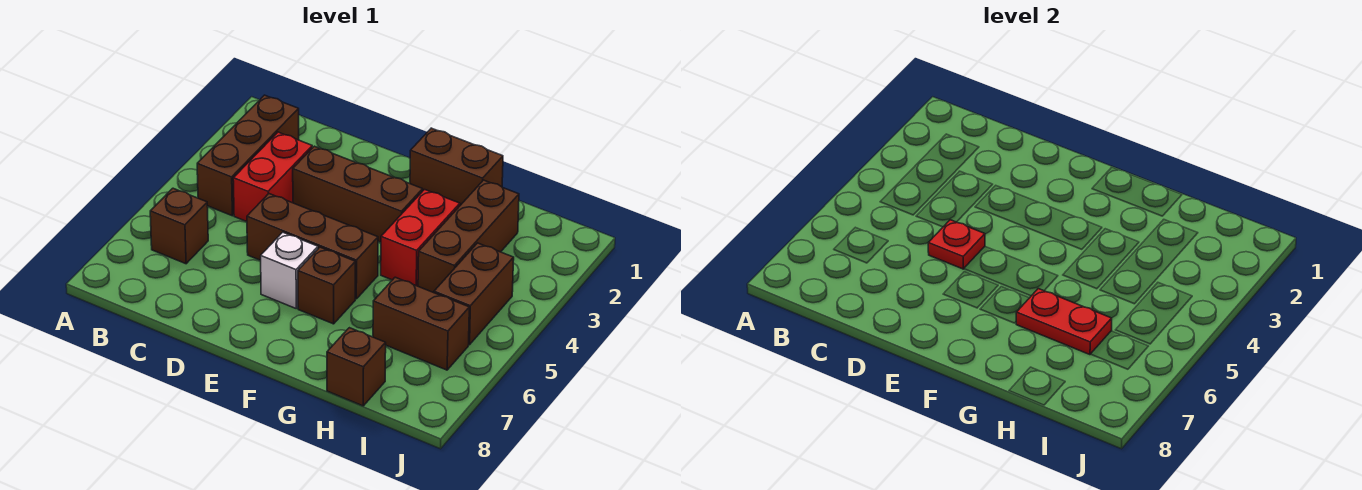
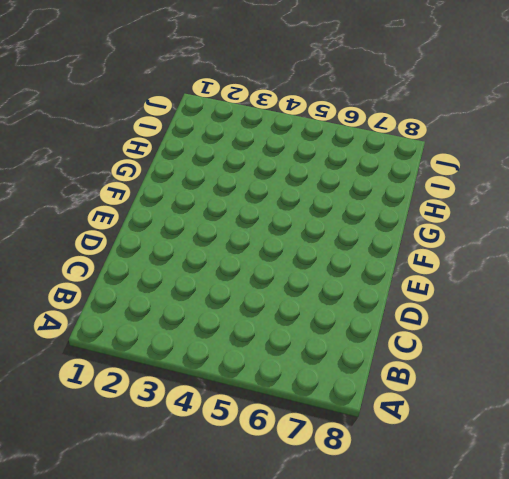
none -> brown 1x3 brick [197,95,299,216]
none -> brown 1x1 brick [150,188,208,264]
none -> red 1x2 brick [233,132,312,222]

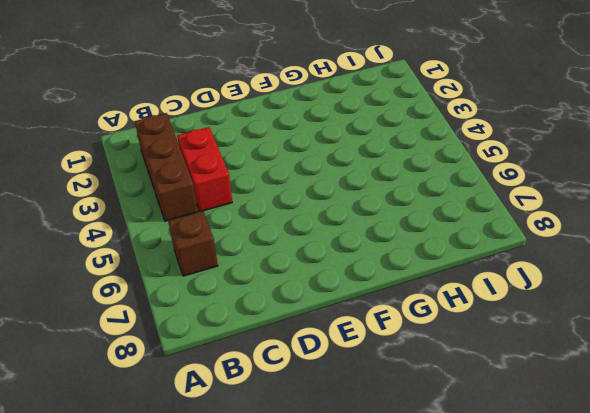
none -> brown 1x3 brick [293,146,423,242]
none -> brown 1x3 brick [247,194,378,299]
none -> white 1x1 brick [261,232,318,308]

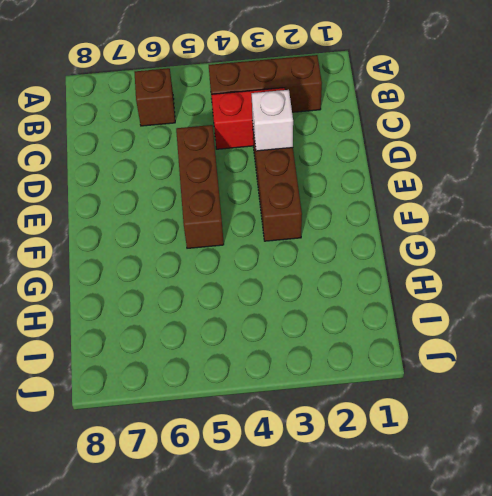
white 1x1 brick [252,90,293,151] -> white 1x1 brick moved to [261,232,318,308]
none -> brown 1x2 brick [410,128,503,205]
none -> brown 1x1 brick [298,247,355,324]
none -> red 1x2 brick [381,190,460,286]

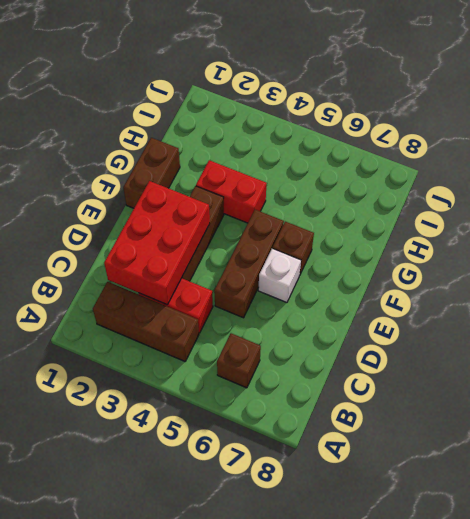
red 2x3 brick [104,181,210,305] -> none
none -> brown 1x3 brick [418,180,519,293]
none -> brown 1x2 brick [373,277,469,370]
none -> brown 1x1 brick [327,328,386,406]

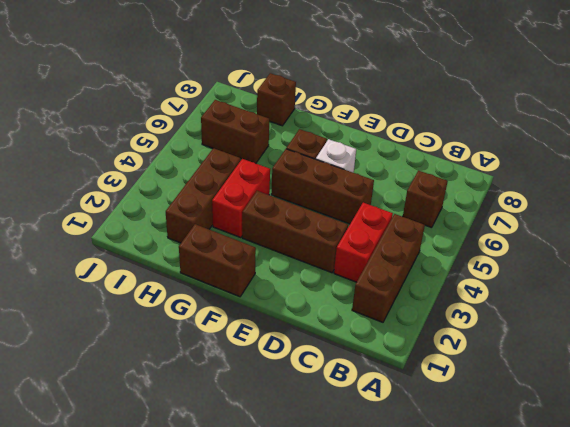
none -> brown 1x2 brick [434,243,514,345]
none -> red 1x1 plate [928,220,985,269]
none -> red 1x2 plate [1016,289,1112,355]

